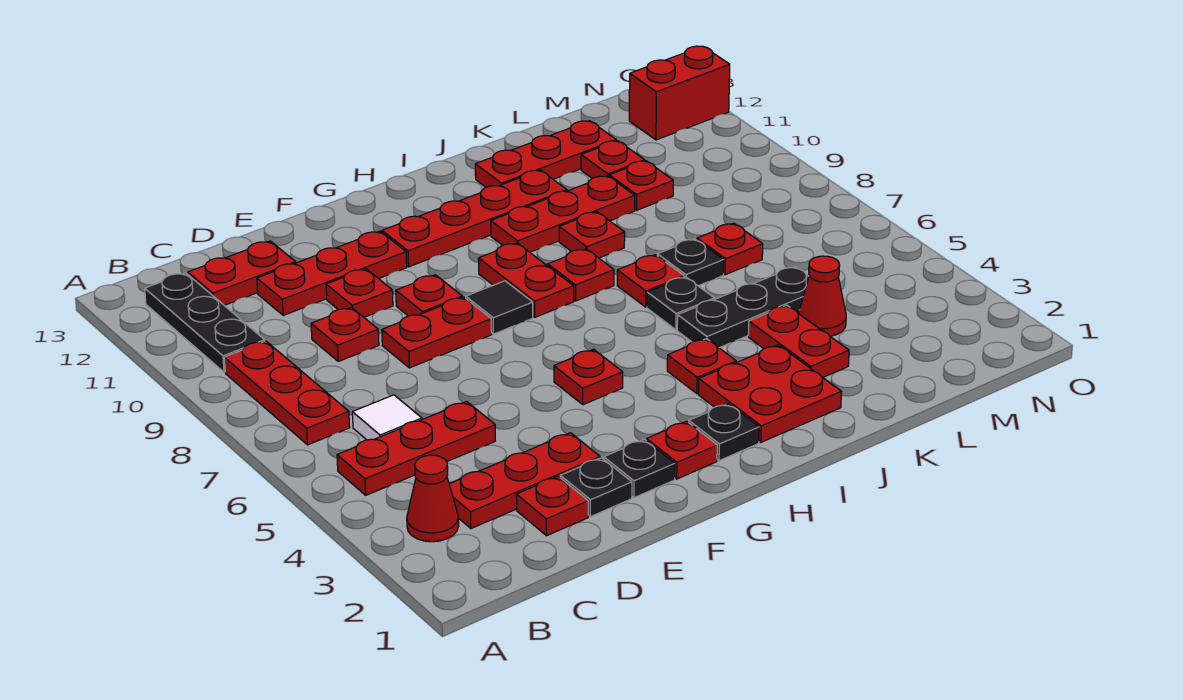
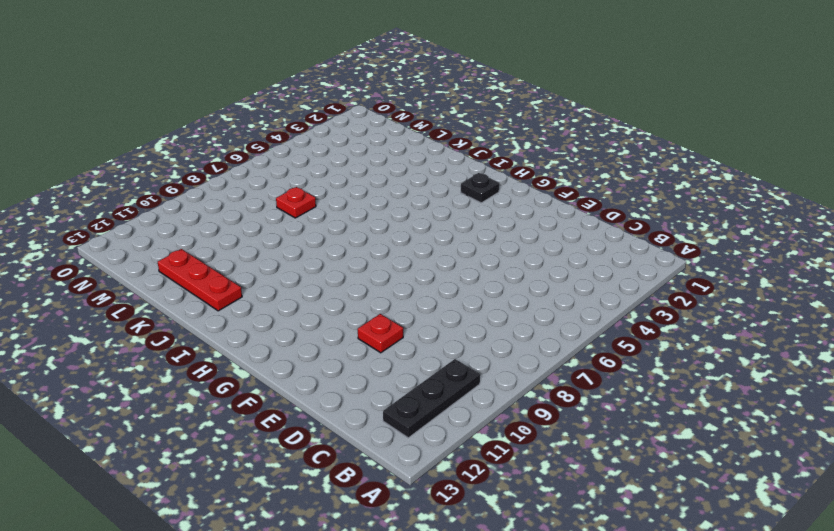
none -> red 1x1 cone [407,455,459,542]
none -> red 1x3 plate [337,401,495,495]
none -> red 1x3 plate [224,341,350,445]
none -> red 1x3 plate [449,433,600,528]

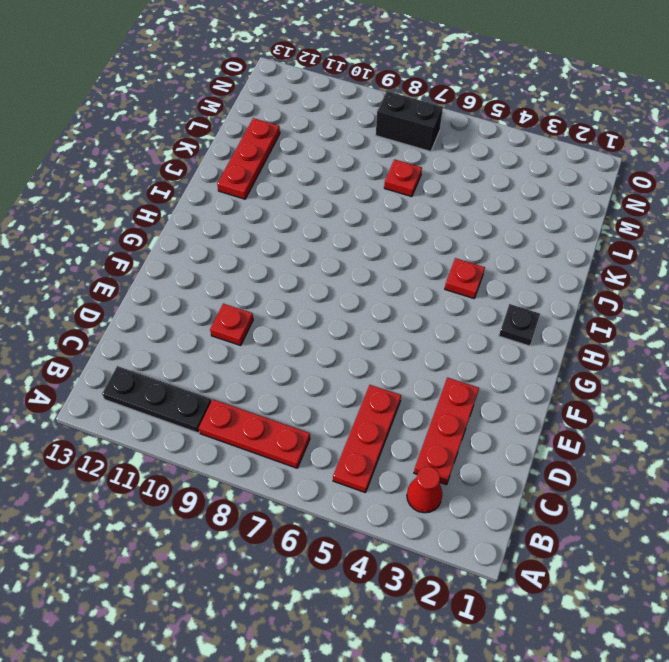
black 1x2 brick [376,91,443,152] -> none
none -> white 1x1 tile [352,395,422,440]
none -> red 1x2 plate [188,241,296,305]
none -> red 1x1 plate [516,476,588,536]
none -> red 1x1 plate [311,308,379,361]

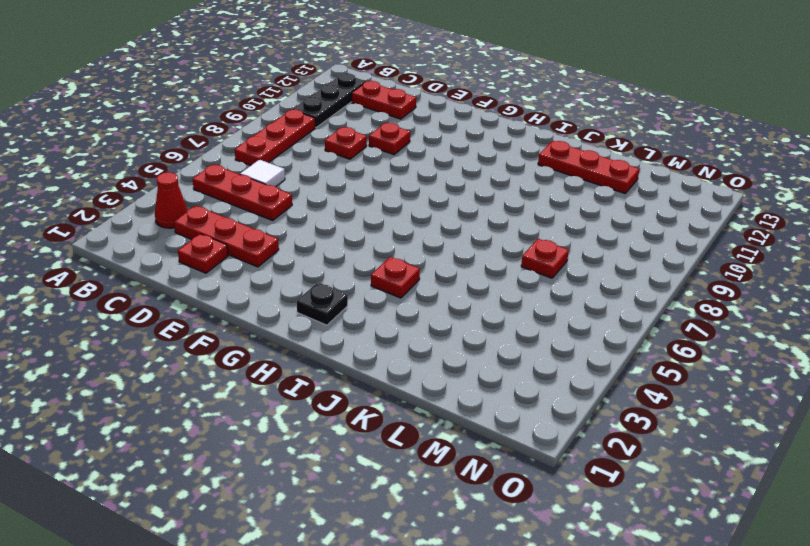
none -> red 1x3 plate [257,231,407,315]
none -> black 1x1 plate [560,458,632,517]
none -> red 1x2 plate [382,297,491,368]
none -> black 1x1 plate [604,440,675,498]

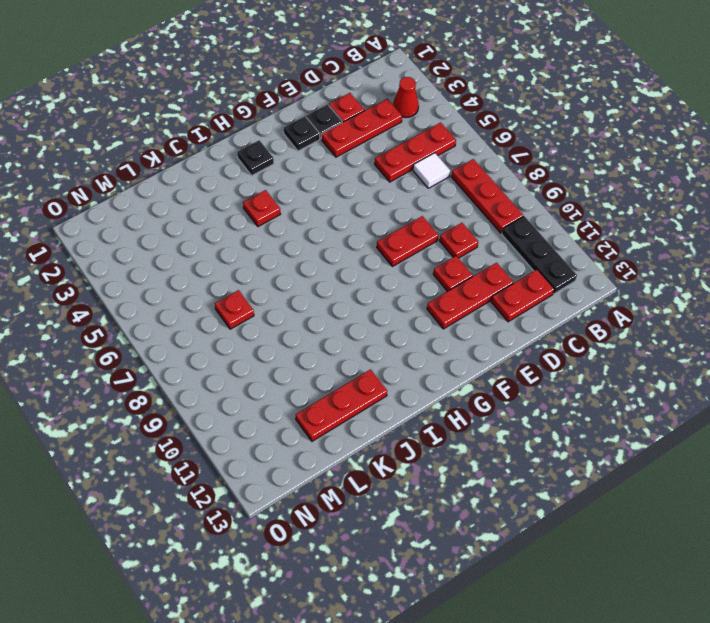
none -> red 1x1 plate [396,275,462,316]
none -> red 1x1 plate [647,421,717,479]
none -> red 1x1 plate [554,349,623,405]
none -> black 1x1 tile [466,281,533,334]

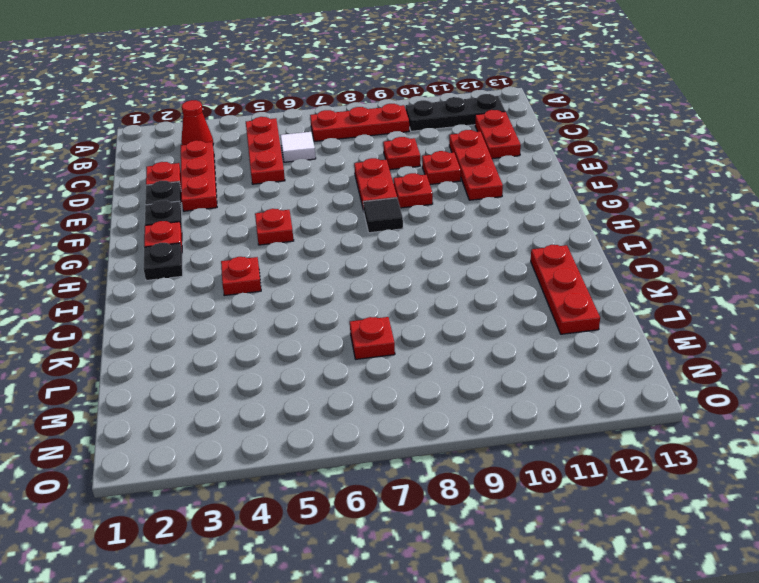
none -> red 1x4 plate [382,170,567,267]
none -> red 1x2 plate [478,243,574,317]
none -> red 2x2 plate [698,345,841,442]
none -> red 1x1 plate [548,249,614,301]

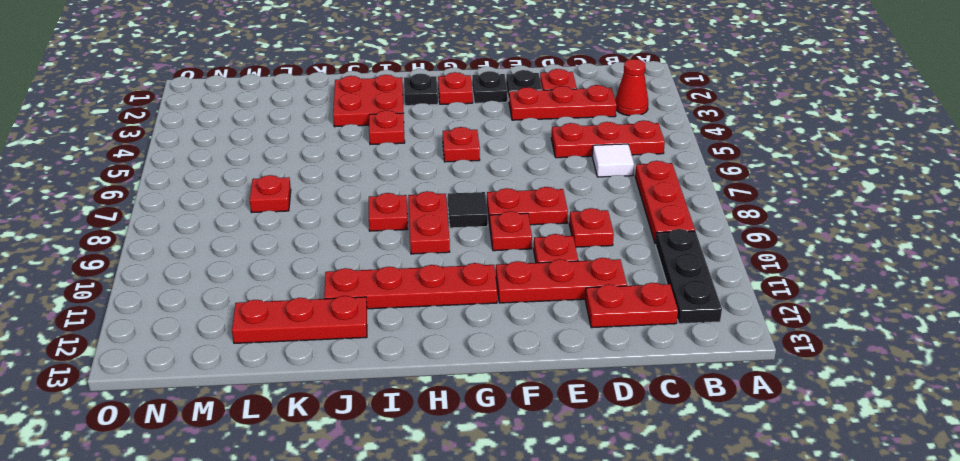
none -> red 1x3 plate [491,176,635,252]
none -> black 1x3 plate [677,267,809,348]
none -> black 1x1 plate [647,277,714,330]
none -> red 1x1 plate [617,255,684,307]

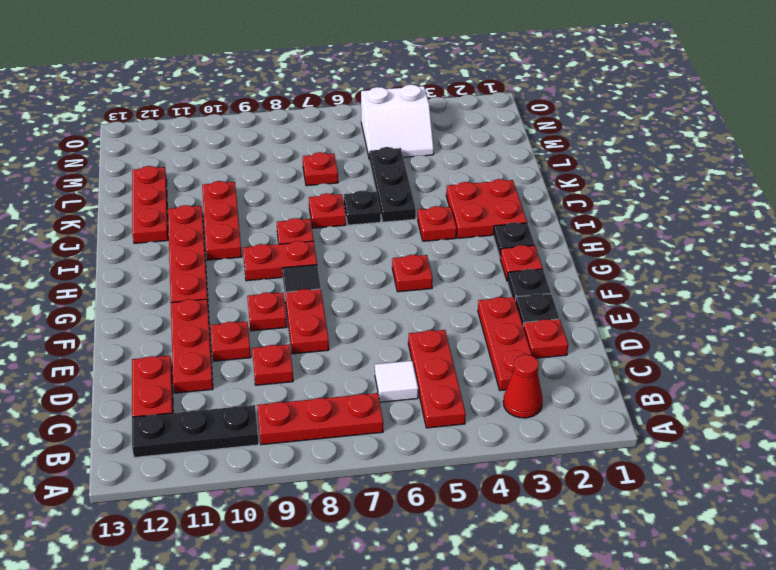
white 2x2 slope [361,85,434,157] -> none
none -> red 1x1 plate [559,212,625,258]
none -> red 1x2 plate [748,305,849,377]
none -> black 1x1 plate [657,239,724,286]
none -> red 1x1 cone [799,256,846,336]

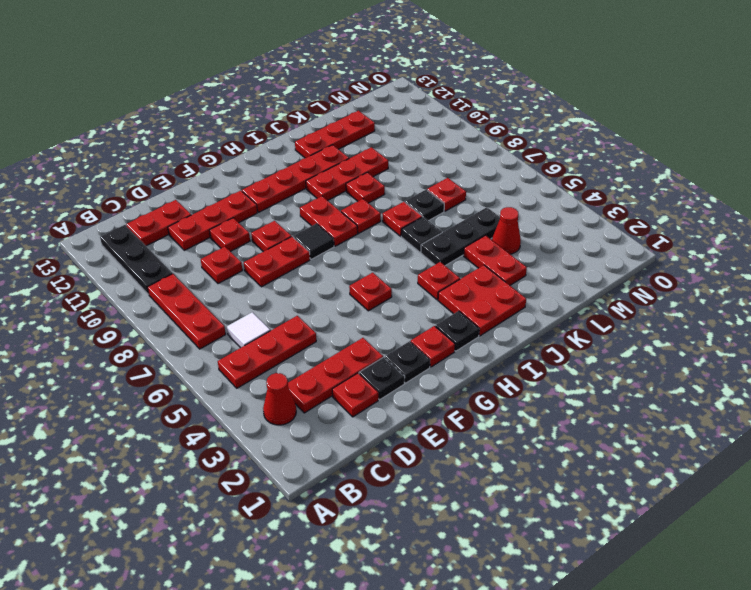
none -> red 1x1 plate [609,161,673,210]
none -> red 1x1 plate [581,141,645,178]
none -> red 1x2 brick [629,46,730,140]

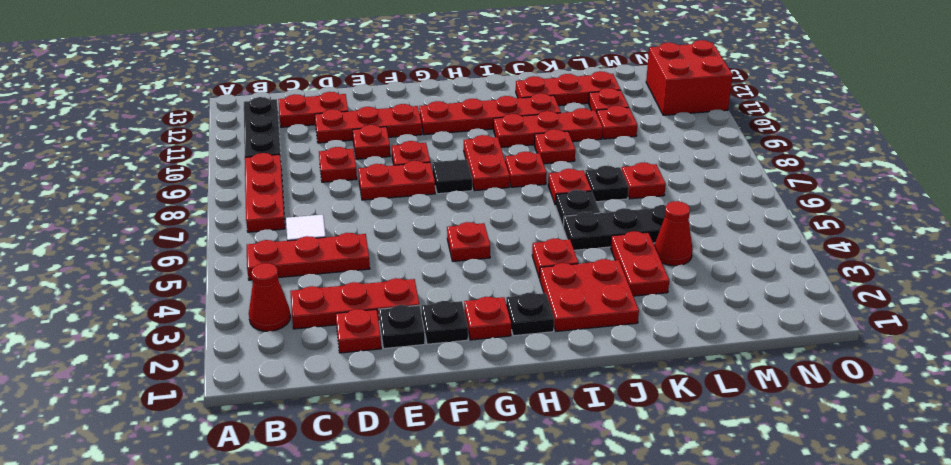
red 2x2 brick [646,40,733,115] -> red 1x2 brick [629,46,730,140]

